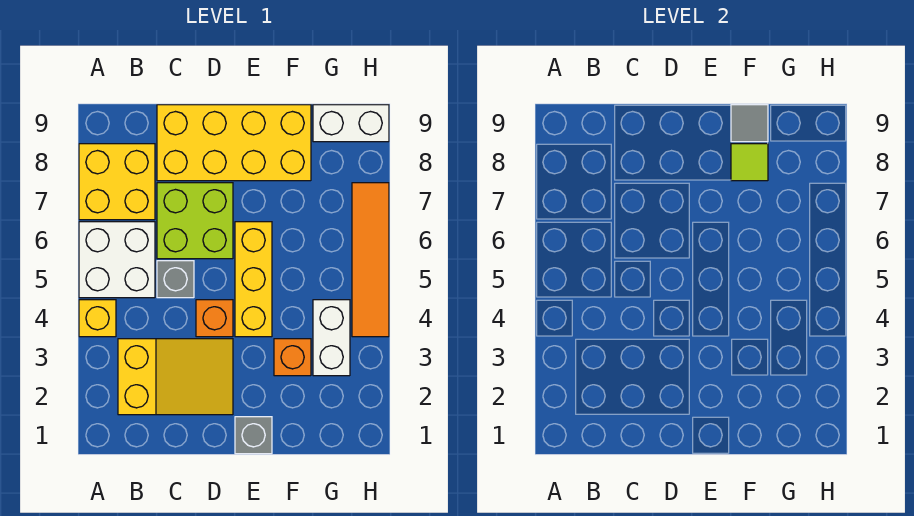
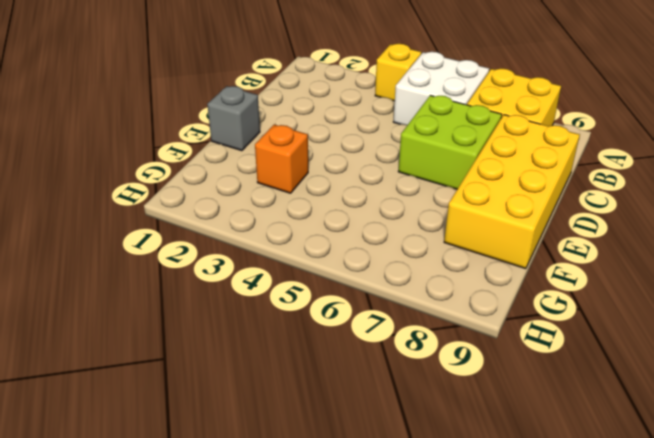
none -> yellow 2x3 slope [118,339,233,415]
none -> grey 1x1 brick [157,261,194,298]
none -> orange 1x1 brick [196,300,233,337]

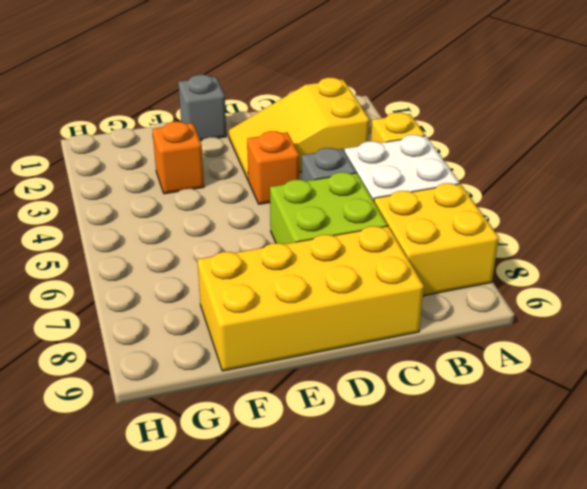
none -> yellow 1x3 brick [235,222,272,337]
none -> white 1x2 brick [313,300,350,376]
none -> white 1x2 brick [313,105,389,142]

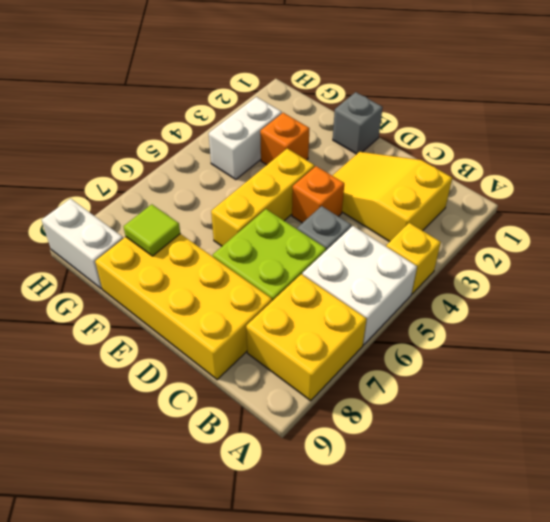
none -> orange 1x4 tile [352,183,389,337]
none -> grey 1x1 tile [731,105,768,142]

